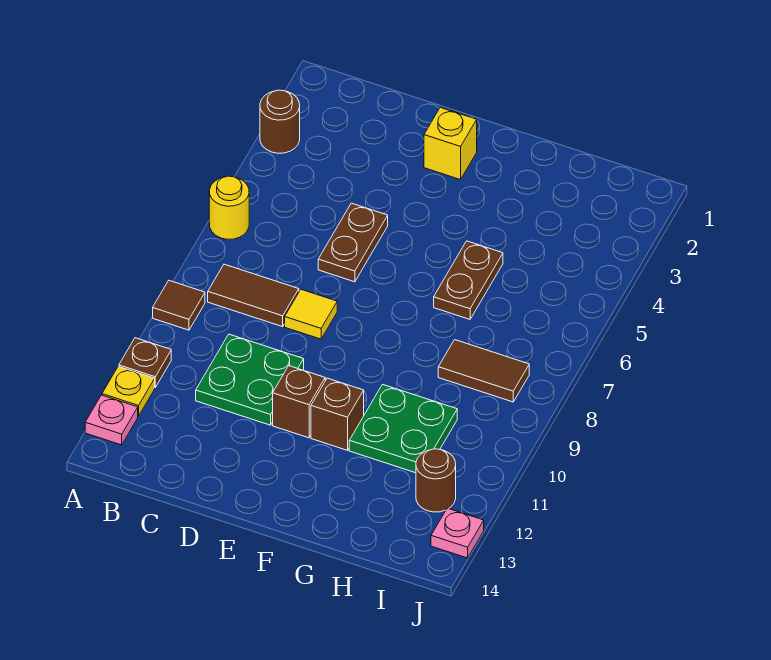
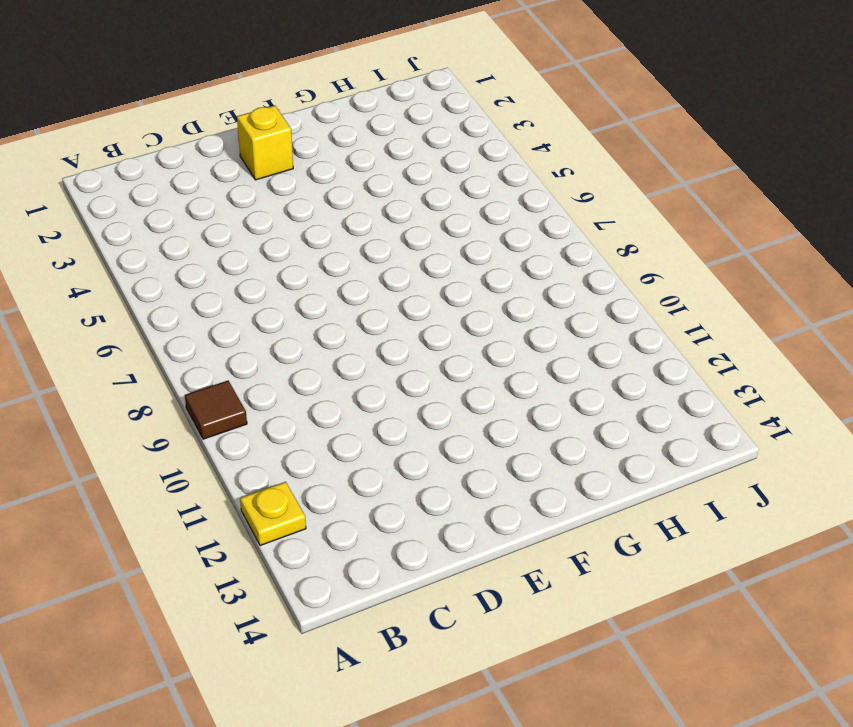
none -> brown 1x1 round brick [260,90,300,153]
none -> yellow 1x1 round brick [209,176,249,239]
none -> brown 1x1 plate [119,338,171,387]

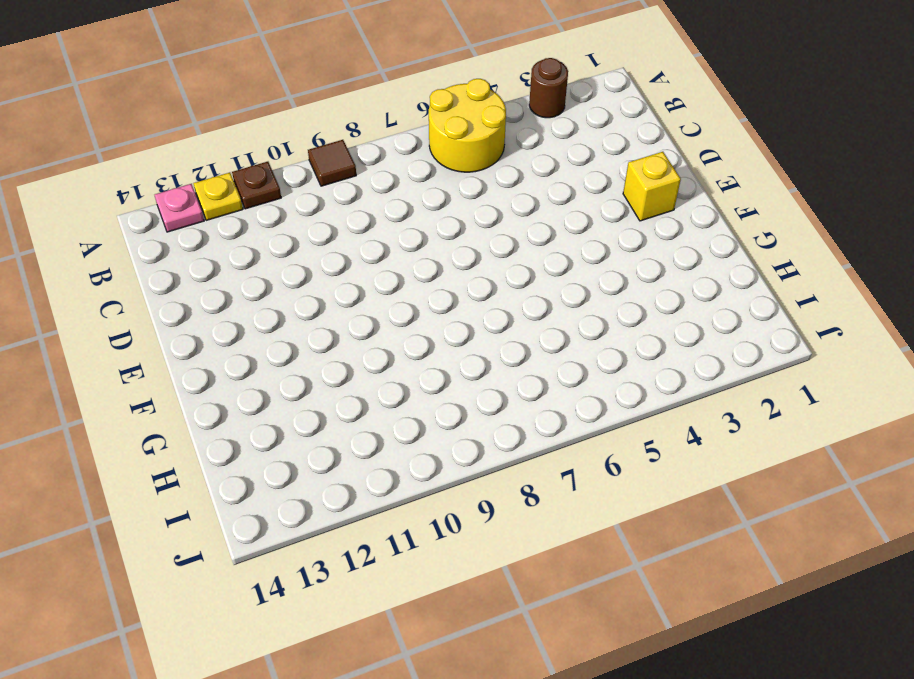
yellow 2x2 round brick [429,79,506,172] -> yellow 1x1 round brick [209,176,249,239]
none -> brown 1x2 tile [208,264,299,327]
none -> green 2x2 plate [196,334,304,425]
none -> brown 1x2 plate [318,203,388,282]

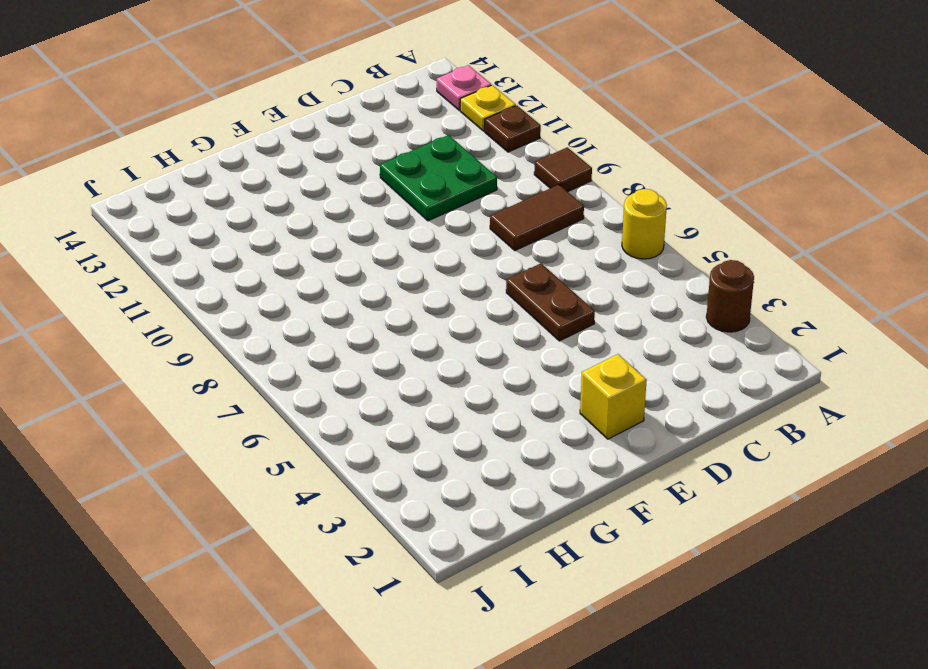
none -> yellow 1x1 tile [285,290,337,339]
none -> brown 1x1 brick [273,366,325,438]
none -> brown 1x1 brick [311,378,364,450]

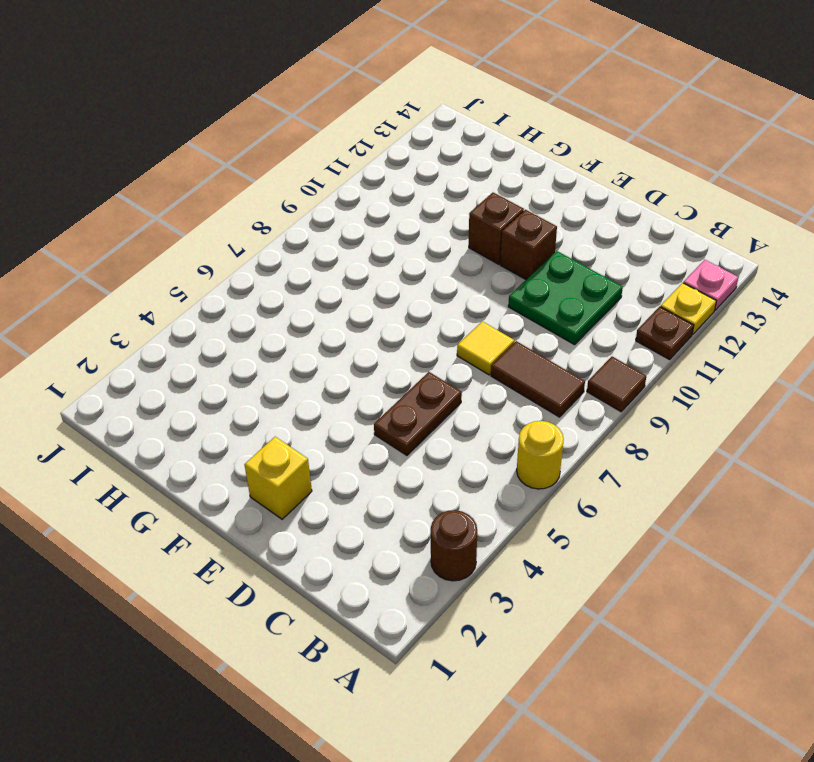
none -> brown 1x2 plate [434,241,503,319]
none -> green 2x2 plate [349,384,457,473]
none -> brown 1x2 tile [438,340,529,402]

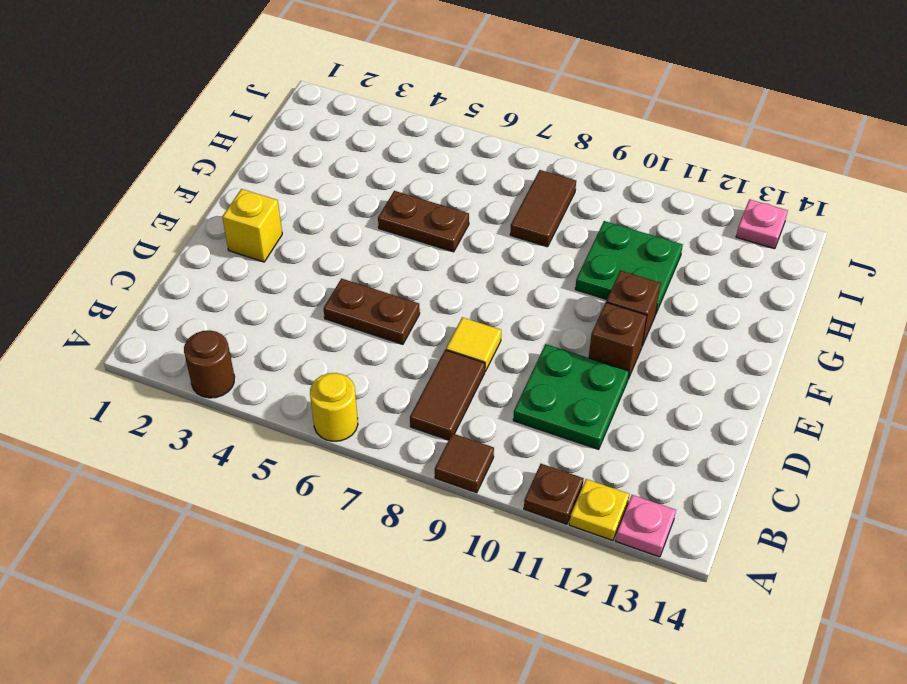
none -> brown 1x1 round brick [416,449,456,512]

